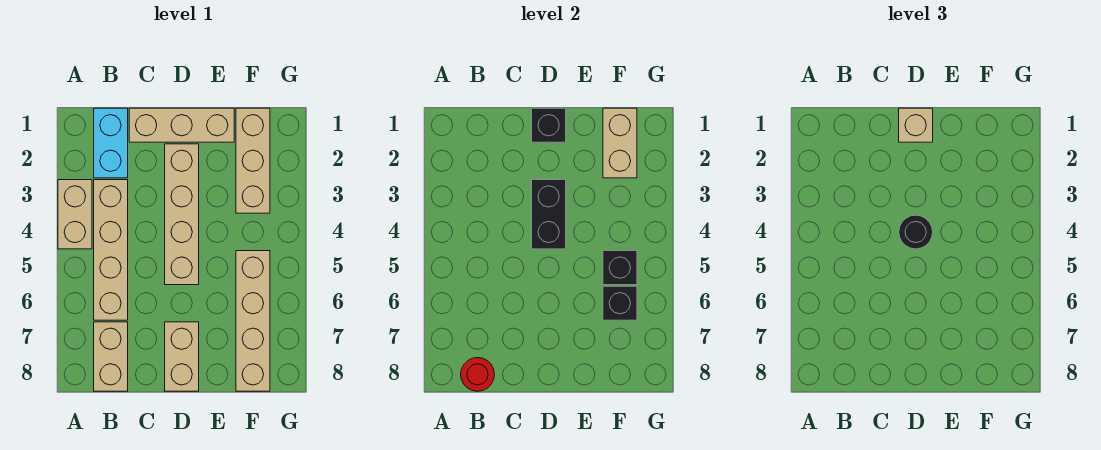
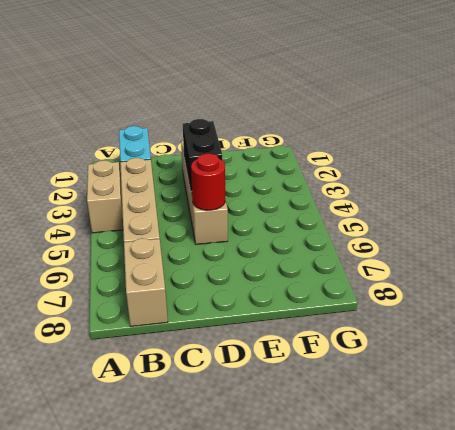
red 1x1 round brick [191,154,225,210] -> red 1x1 round brick moved to [461,358,494,391]
none -> tan 1x3 brick [129,108,234,142]
none -> tan 1x2 brick [165,322,199,391]
none -> tan 1x3 brick [236,108,270,213]

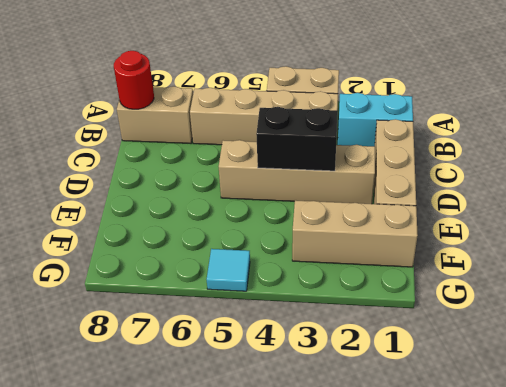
cyan 1x1 tile [207,249,250,291] -> none
none -> tan 1x2 brick [165,322,199,391]
none -> tan 1x4 brick [236,251,270,391]
none -> black 1x1 brick [532,108,566,142]

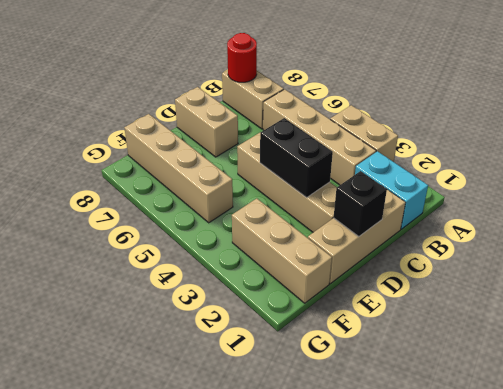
none -> tan 1x2 brick [603,108,637,178]
none -> black 1x1 brick [603,251,637,285]
none -> black 1x1 brick [603,286,637,320]

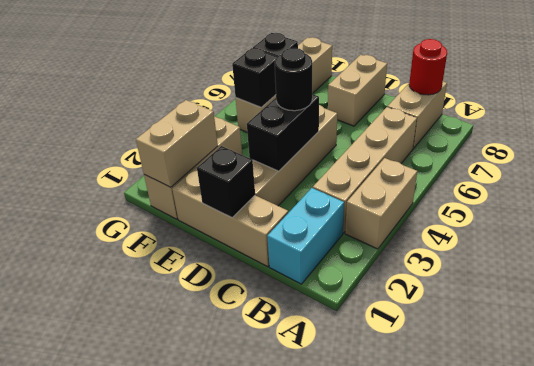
none -> tan 1x1 brick [899,108,933,142]

